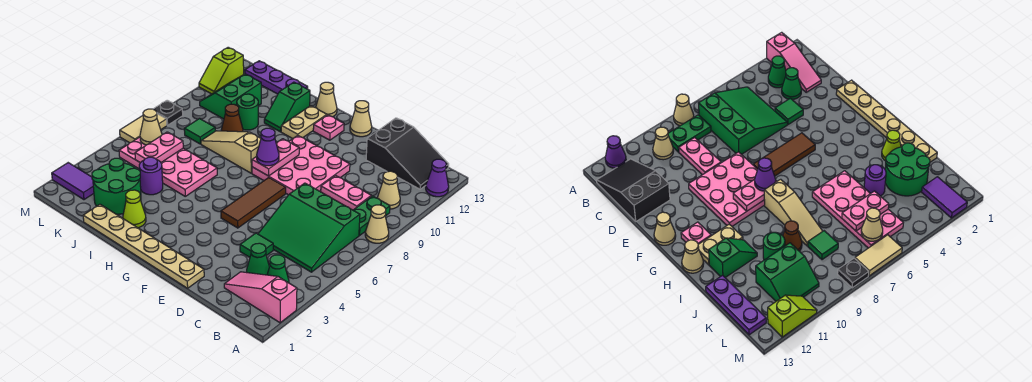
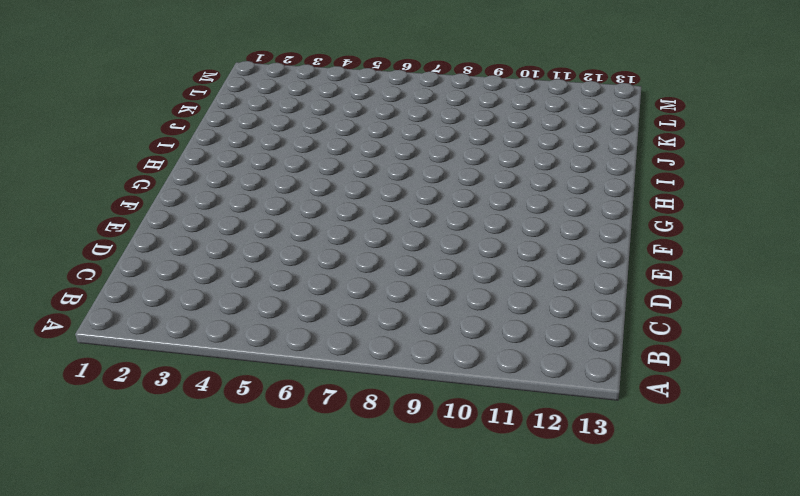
none -> pink 1x3 slope [224,272,297,323]
none -> tan 1x1 cone [365,205,389,243]
none -> purple 1x1 cone [426,159,449,197]
none -> green 1x1 cone [267,255,289,283]

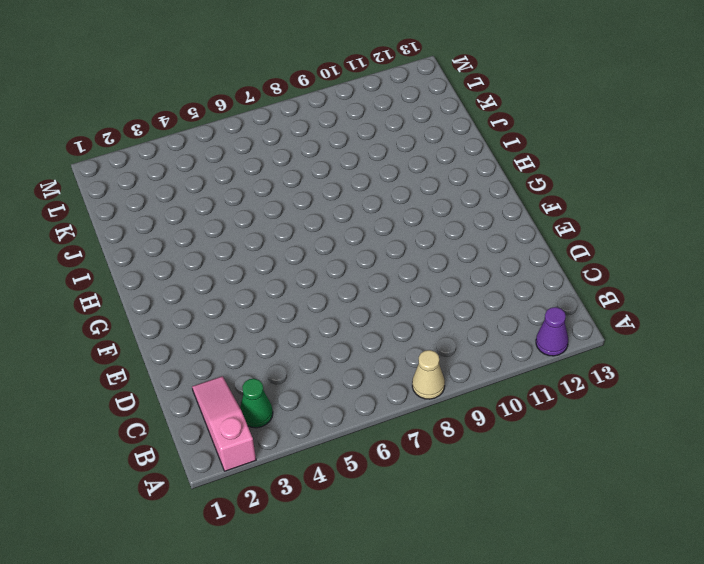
none -> green 3x3 slope [258,183,360,272]
none -> green 1x2 plate [354,196,390,236]
none -> tan 1x1 cone [378,171,400,209]
none -> black 2x3 slope [366,118,449,189]

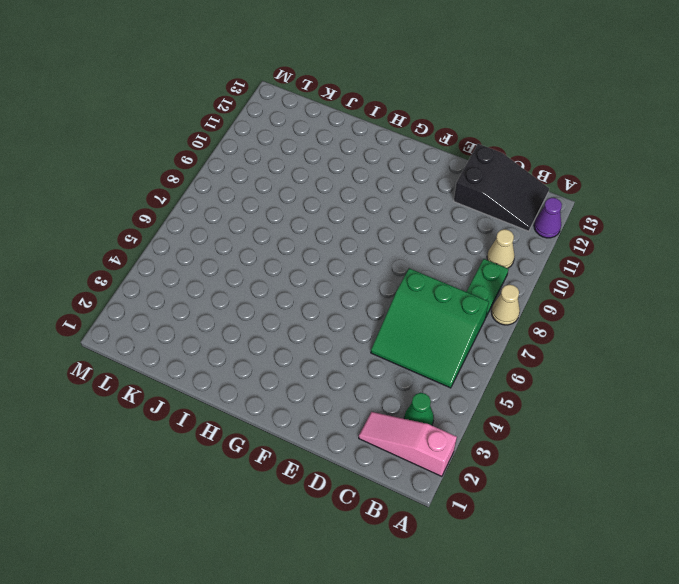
none -> green 1x1 cone [247,243,269,275]
none -> pink 1x2 plate [321,175,371,210]
none -> green 1x1 tile [240,233,273,257]
none -> tan 1x6 plate [83,204,204,288]

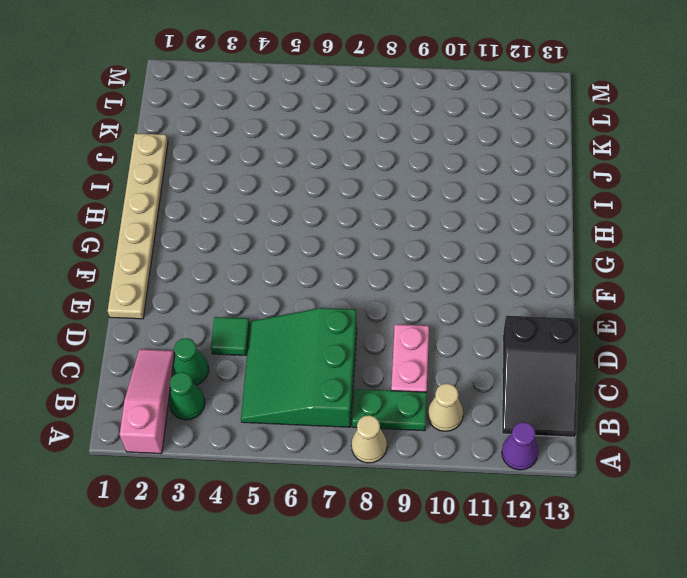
none -> pink 3x3 plate [252,136,350,195]
none -> brown 1x3 tile [221,178,286,228]
none -> tan 1x1 cone [350,101,372,137]
none -> pink 1x1 plate [313,115,344,140]

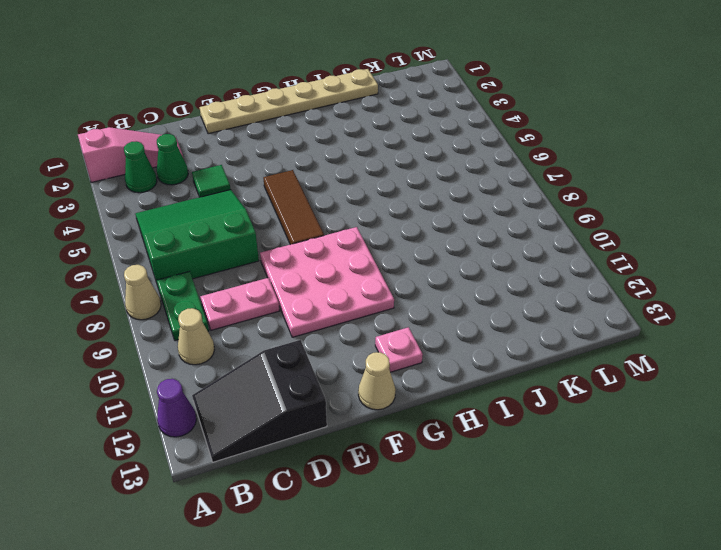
none -> tan 1x3 slope [201,131,261,173]
none -> tan 1x2 plate [281,106,327,139]
none -> tan 1x1 cone [316,82,337,117]
none -> lime 1x1 cone [123,190,146,228]

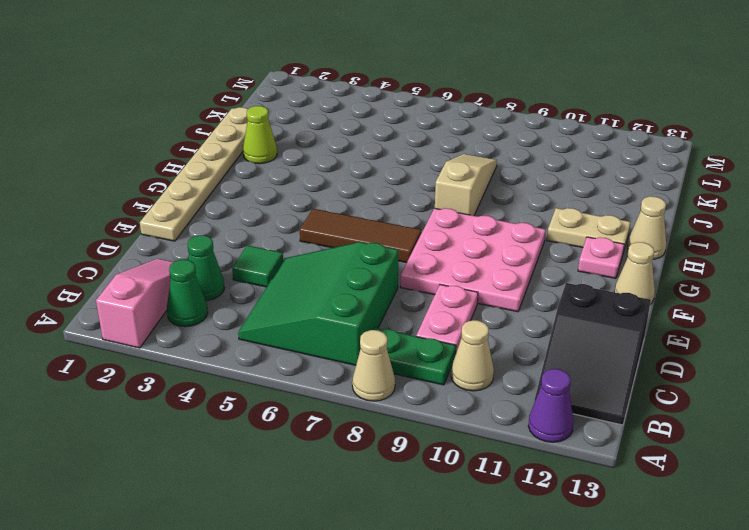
none -> pink 2x4 plate [119,137,217,196]
none -> green 1x2 slope [264,82,310,132]
none -> green 2x2 round brick [92,158,141,214]
none -> purple 1x1 round brick [139,157,163,195]

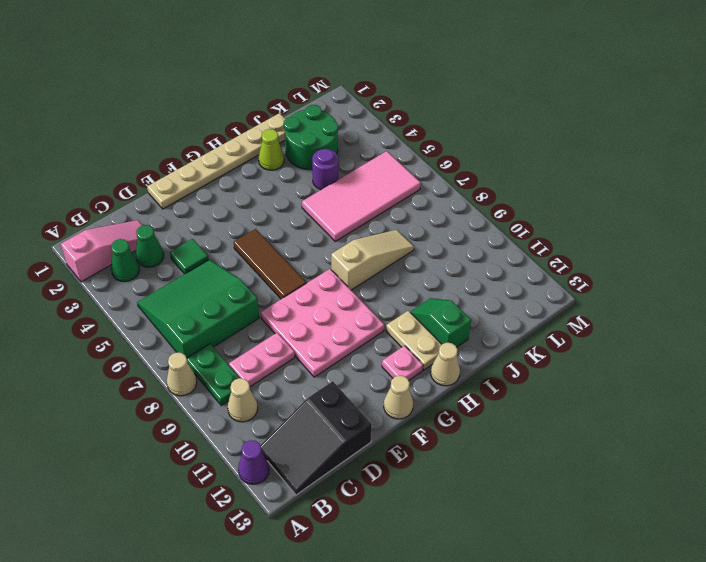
pink 2x4 tile [302,151,421,241] -> pink 2x4 plate [119,137,217,196]
none -> brown 1x1 cone [221,104,243,132]
none -> green 1x1 round brick [237,94,258,130]
none -> purple 1x3 plate [245,61,308,94]
none -> green 1x1 tile [184,119,215,144]

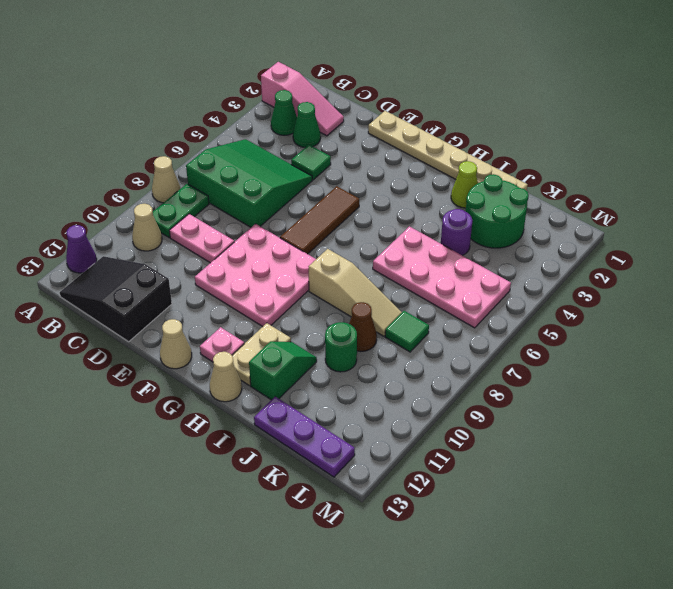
none -> green 2x2 slope [200,74,261,119]
none -> purple 1x2 tile [52,163,94,200]
none -> tan 1x2 tile [120,114,167,143]
none -> black 1x1 plate [153,100,183,125]

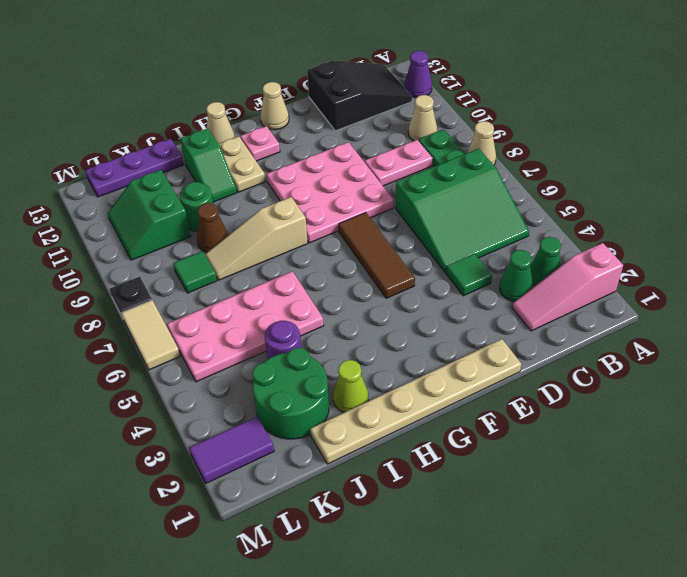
none -> lime 1x2 slope [199,47,244,94]
none -> pink 1x2 plate [252,139,299,176]
none -> pink 1x2 plate [135,132,183,163]
none -> tan 1x1 cone [140,109,162,145]

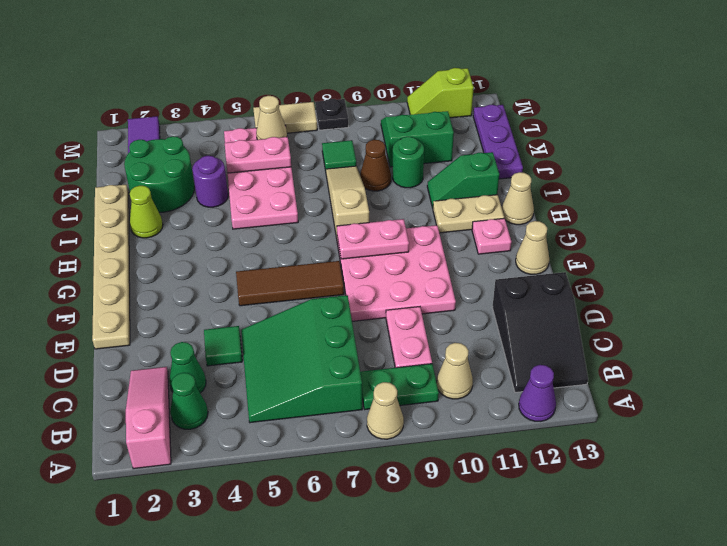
none -> purple 1x1 cone [257,128,279,166]

